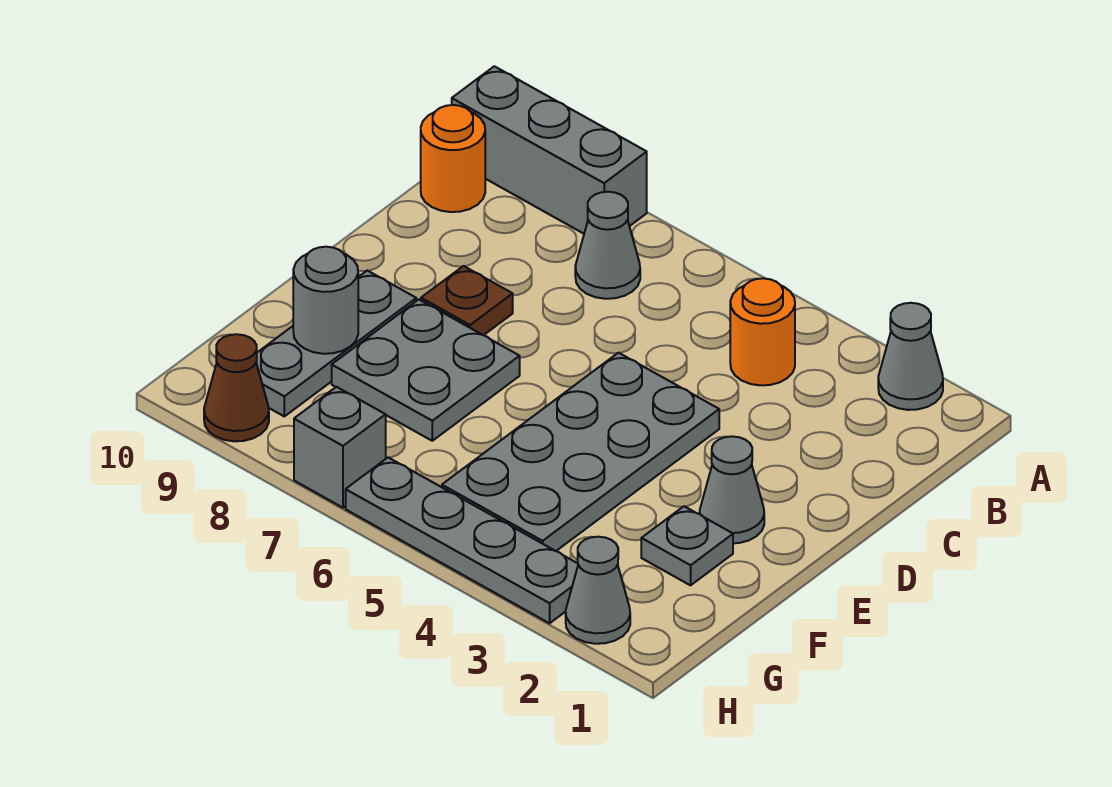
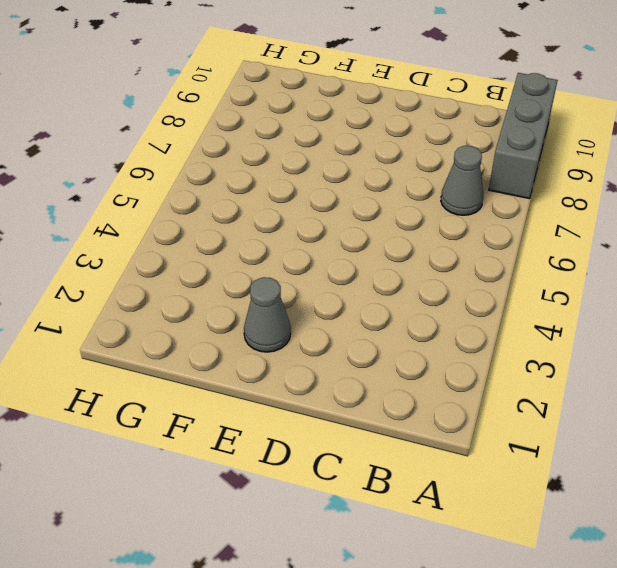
none -> grey 1x1 cone [878,303,943,410]
none -> orange 1x1 round brick [730,278,795,385]
none -> orange 1x1 round brick [421,105,485,212]

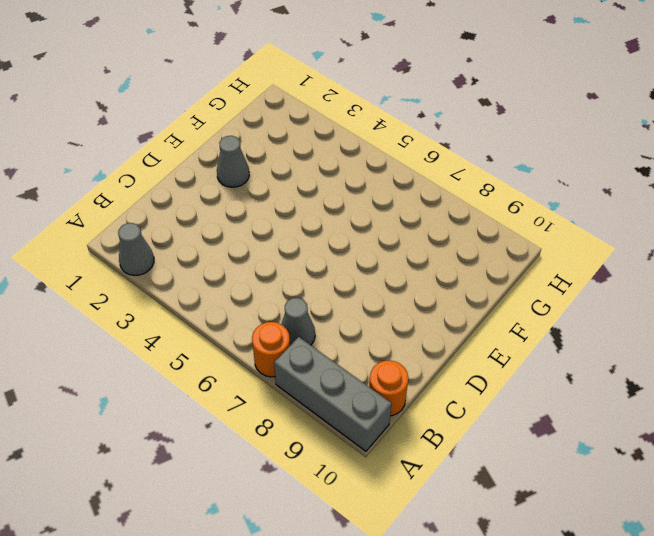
orange 1x1 round brick [252,322,290,377] -> orange 1x1 round brick moved to [730,278,795,385]
none -> grey 2x4 plate [442,353,719,551]
none -> brown 1x1 plate [421,266,513,335]
none -> grey 2x2 plate [332,300,520,441]

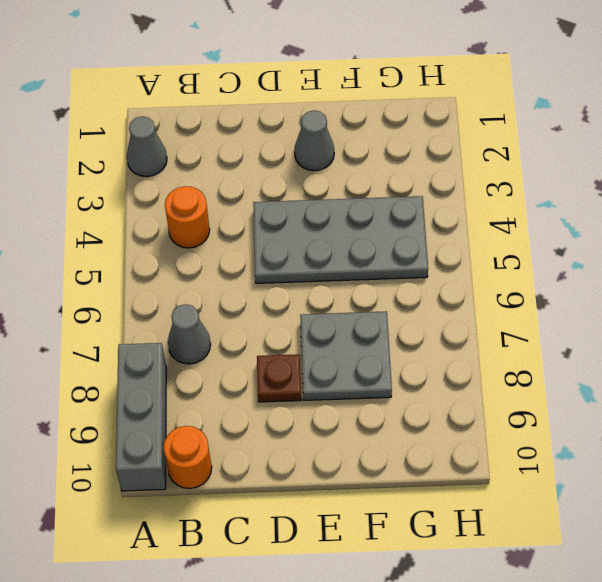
none -> grey 1x3 plate [256,271,416,416]
none -> grey 1x1 plate [641,506,733,585]
none -> grey 1x1 cone [566,537,630,644]

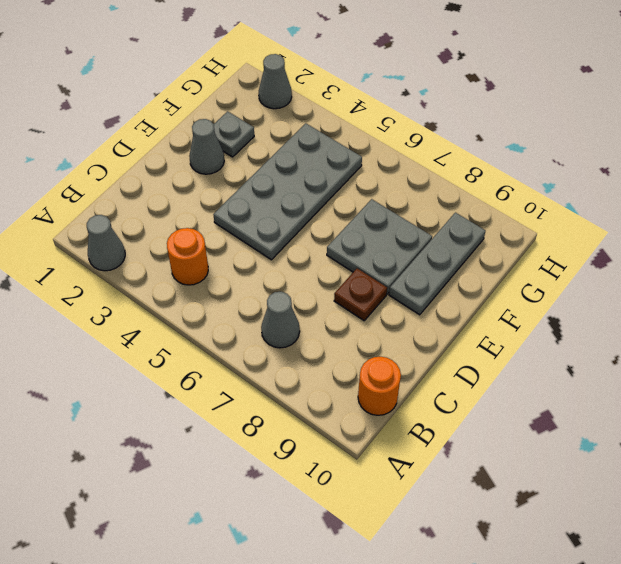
none -> grey 1x3 brick [452,66,647,234]
none -> grey 1x4 plate [346,458,578,623]
none -> grey 1x1 brick [294,387,386,508]

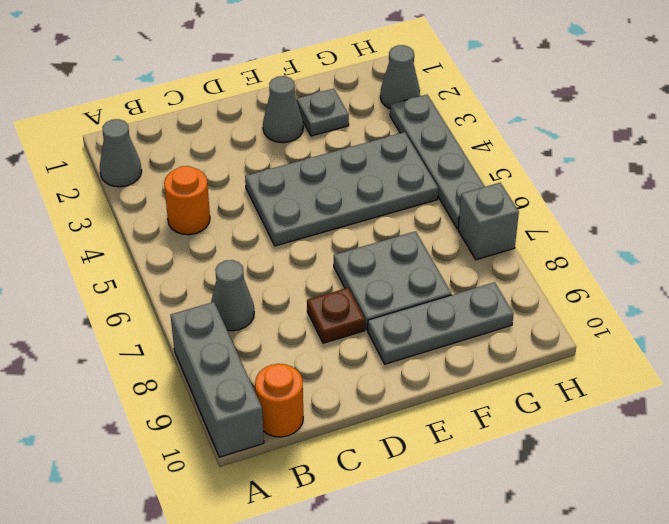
none -> brown 1x1 cone [204,334,269,441]
none -> grey 1x1 round brick [293,247,358,354]

